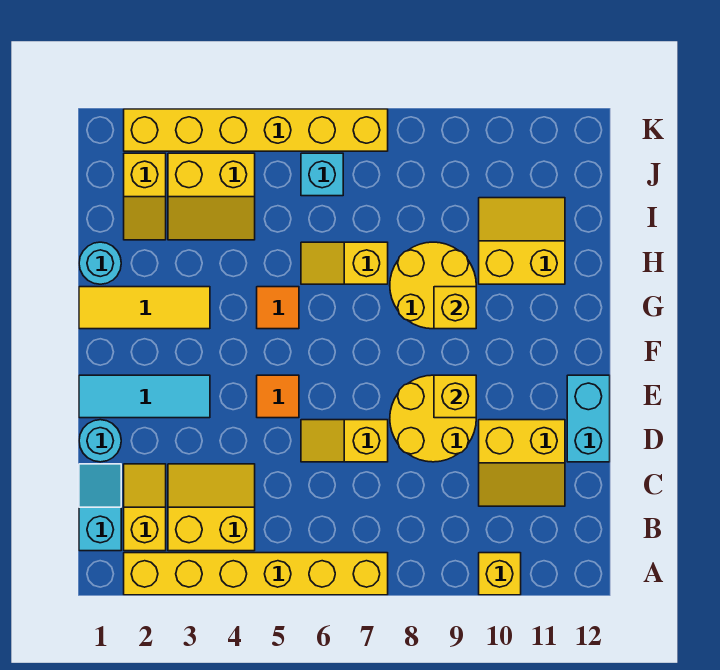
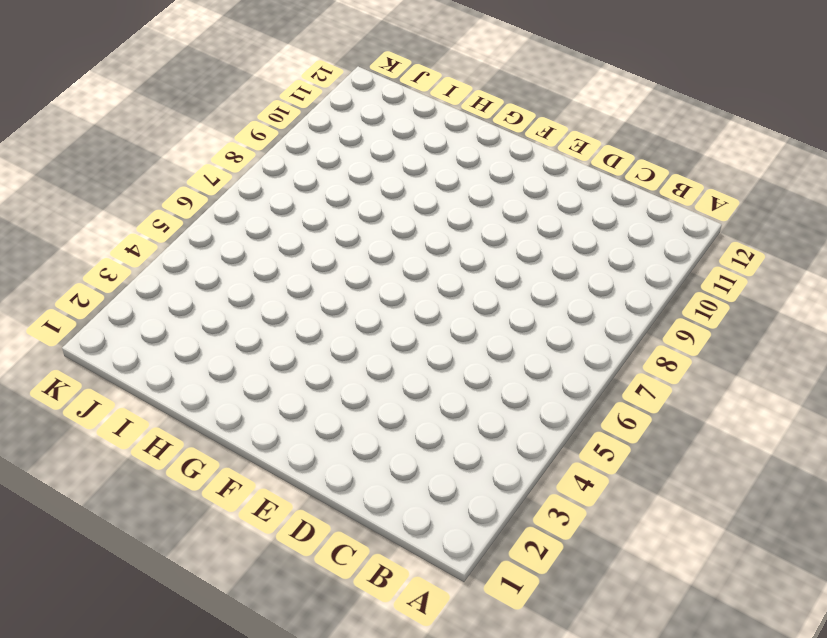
none -> yellow 1x6 brick [124,553,388,595]
none -> yellow 1x1 brick [479,553,521,595]
none -> cyan 1x2 slope [79,464,121,551]

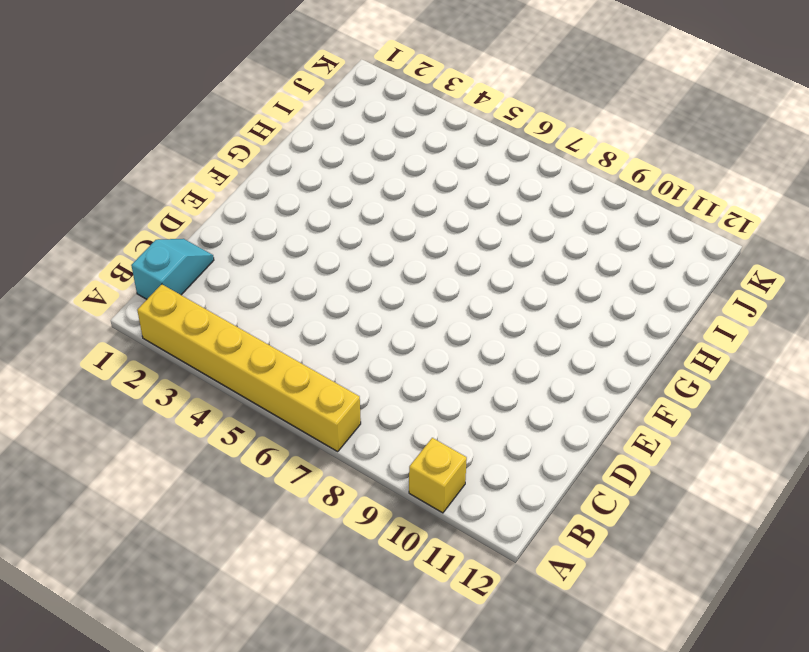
none -> yellow 1x2 slope [124,464,166,551]
none -> yellow 2x2 slope [168,464,255,551]
none -> yellow 2x2 slope [479,420,565,506]

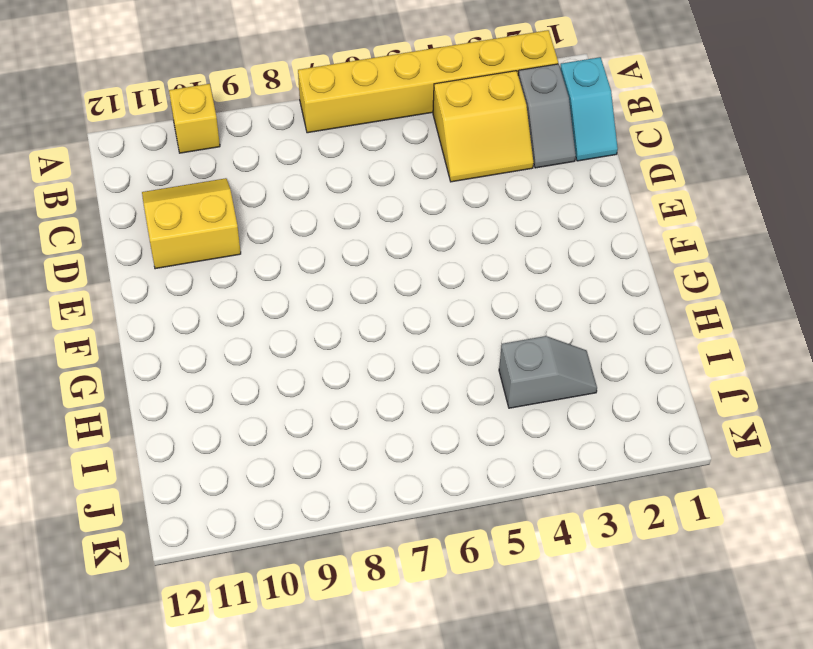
grey 1x2 slope [518,64,576,168] -> yellow 1x2 slope [124,464,166,551]
grey 1x2 slope [499,336,597,408] -> yellow 2x2 slope [168,153,255,240]
none -> cyan 1x1 round brick [79,420,121,462]
none -> yellow 1x2 slope [301,420,388,462]
none -> yellow 2x2 round brick [390,375,476,462]

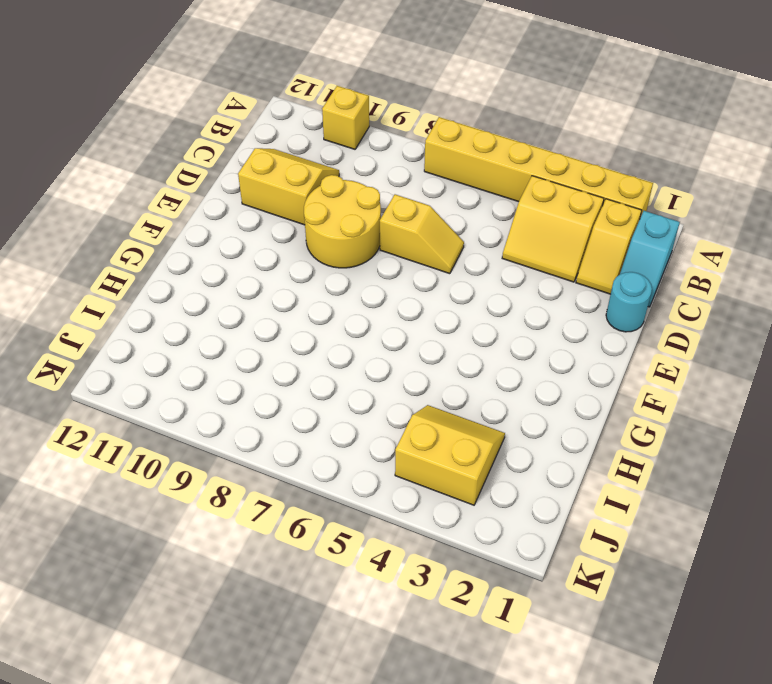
none -> cyan 1x2 brick [567,375,610,462]
none -> cyan 1x3 tile [79,375,210,418]
none -> orange 1x1 tile [257,375,299,418]

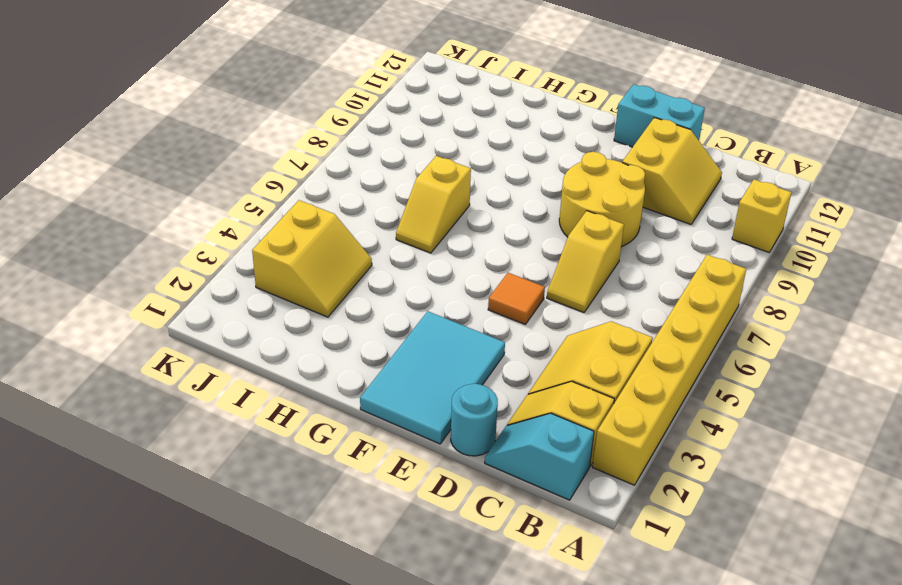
cyan 2x3 tile [360,311,505,444] -> cyan 1x3 tile [79,375,210,418]
none -> yellow 1x3 tile [79,287,210,329]
none -> orange 1x1 tile [257,287,299,329]
none -> yellow 2x2 round brick [390,242,476,329]

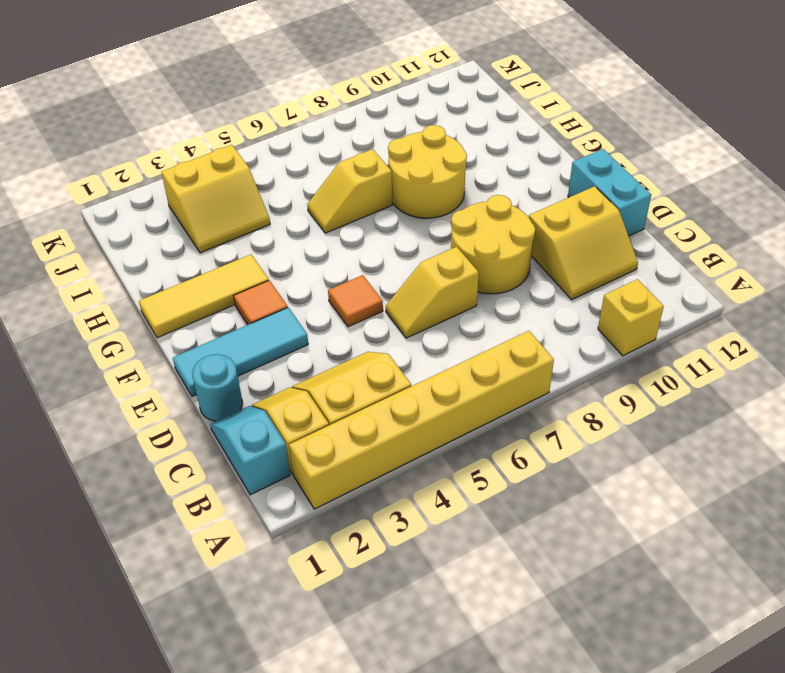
orange 1x1 tile [234,280,288,325] -> orange 1x1 tile moved to [257,287,299,329]
none -> cyan 1x1 round brick [79,242,121,284]
none -> yellow 2x2 slope [479,198,565,284]
none -> yellow 1x2 slope [124,153,166,240]

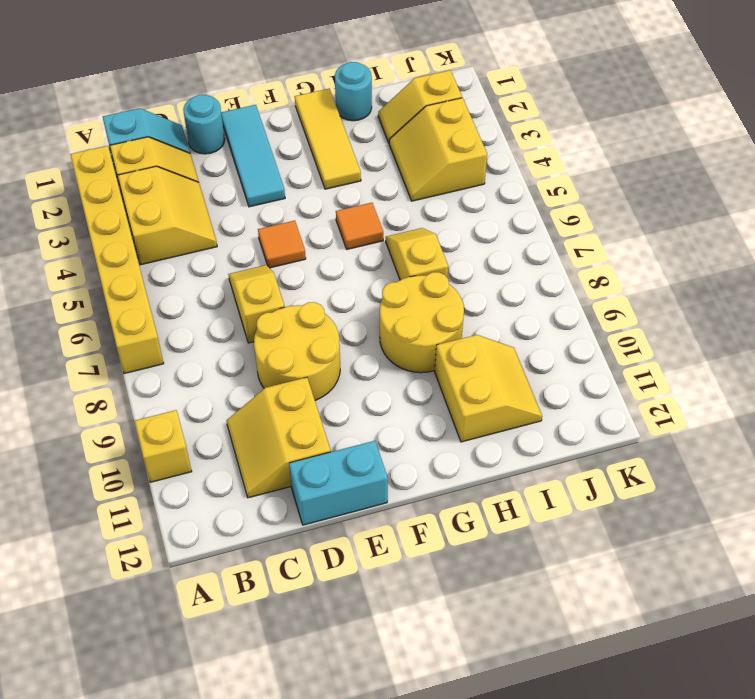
none -> cyan 1x1 brick [301,153,343,196]
none -> yellow 1x6 brick [124,109,388,151]
none -> yellow 1x1 brick [434,375,476,418]

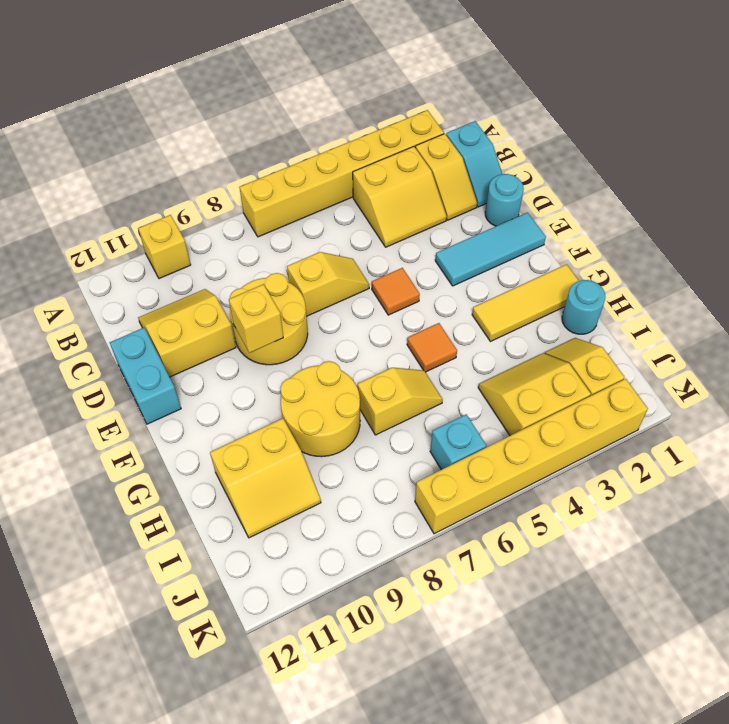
none -> yellow 1x1 brick [434,287,476,329]

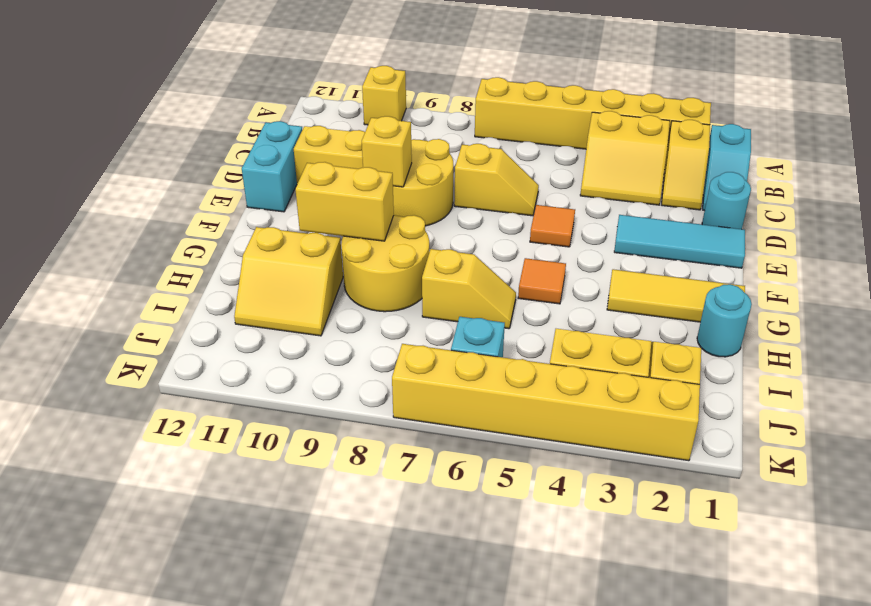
yellow 1x2 brick [295,162,394,241] -> yellow 1x1 brick [434,287,476,329]

